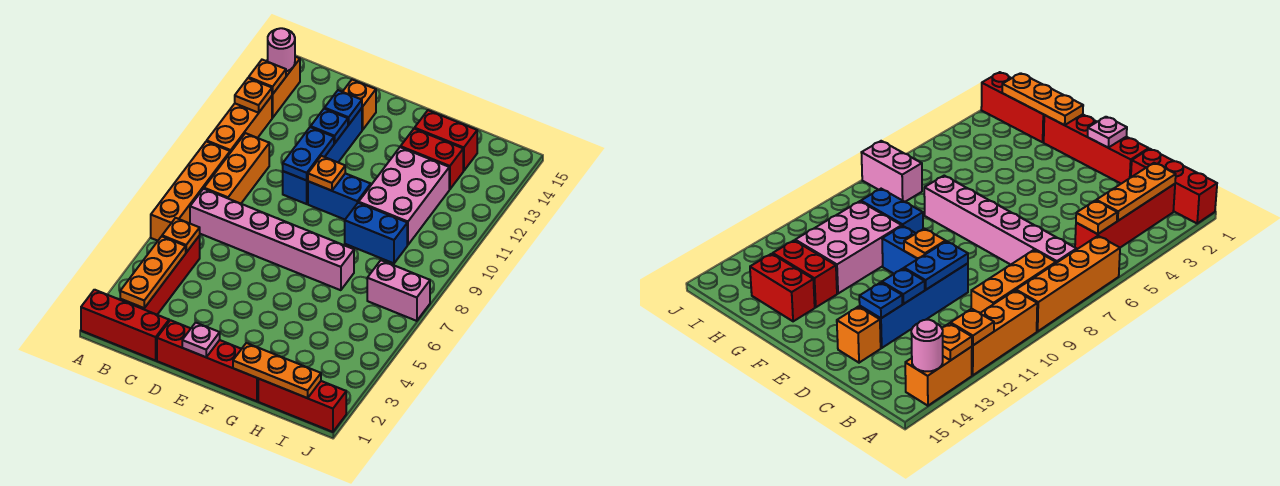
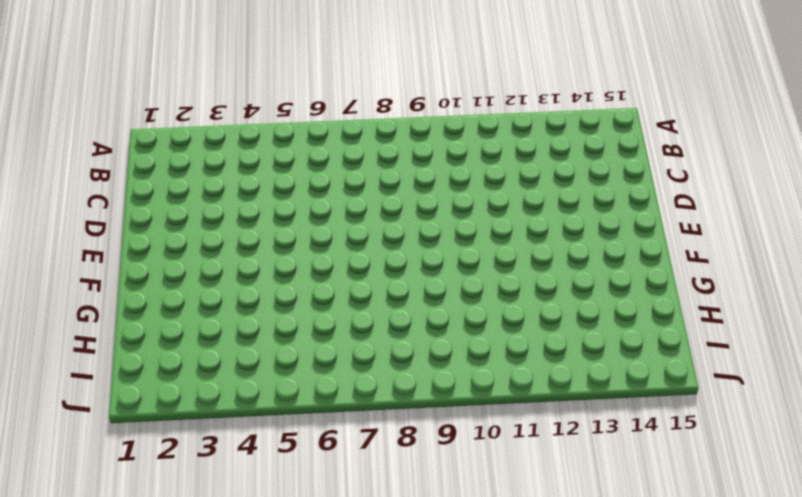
none -> red 1x3 brick [81,290,169,360]
none -> orange 1x4 brick [151,141,230,241]
none -> orange 1x3 brick [207,96,272,153]

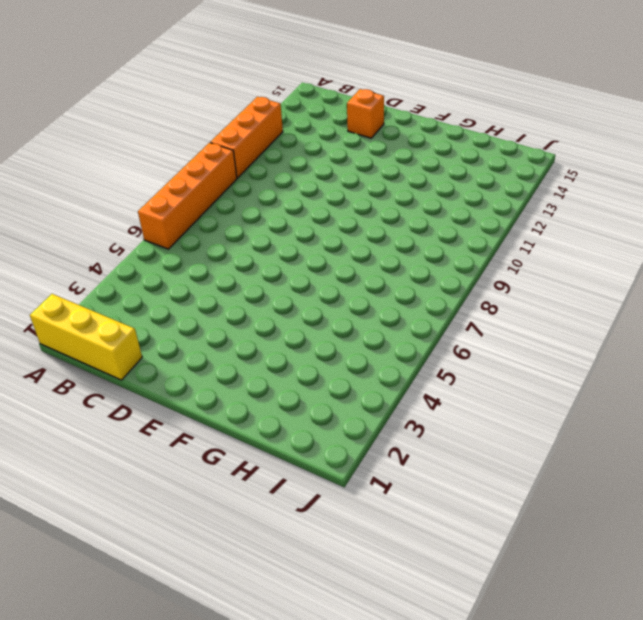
yellow 1x3 brick [30,294,142,380] -> red 1x3 brick [81,290,169,360]
none -> orange 1x2 brick [267,57,300,118]
none -> red 1x4 brick [120,236,200,315]
none -> pink 1x6 brick [190,189,354,290]

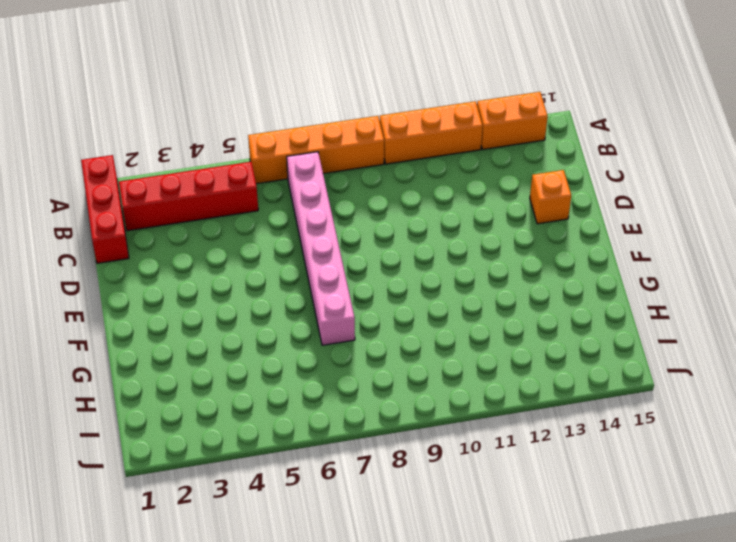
none -> orange 1x3 brick [204,133,269,204]
none -> red 1x4 brick [157,320,258,401]
none -> blue 1x4 brick [283,108,362,204]

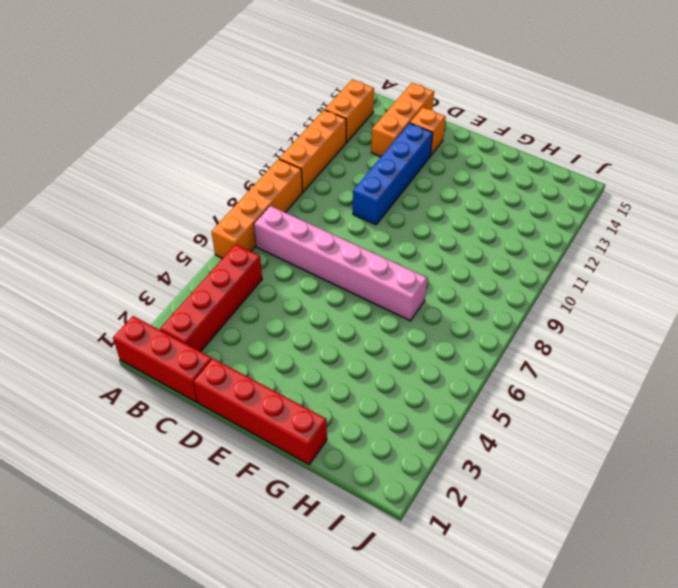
orange 1x3 brick [371,83,434,157] -> orange 1x3 brick moved to [204,133,269,204]
none -> blue 1x2 brick [308,173,371,219]
none -> blue 1x2 brick [345,203,407,263]
none -> pink 2x3 brick [359,147,449,245]

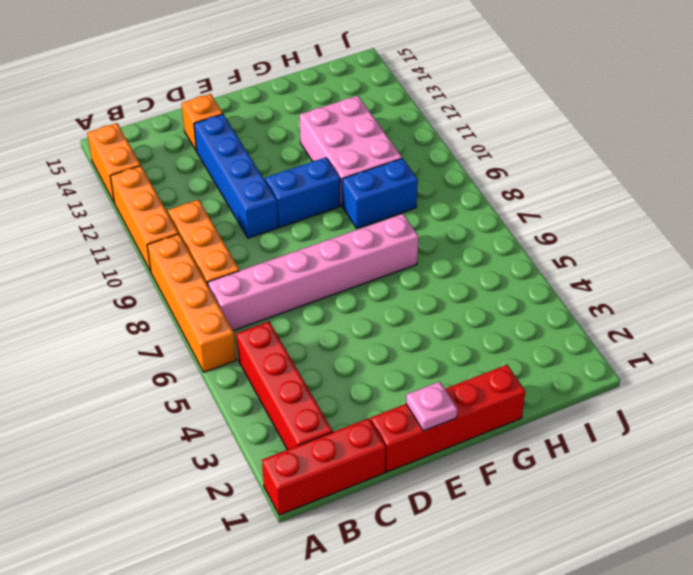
none -> red 1x2 brick [401,129,463,189]
none -> red 1x2 brick [415,110,477,171]
none -> red 1x3 brick [258,379,346,432]

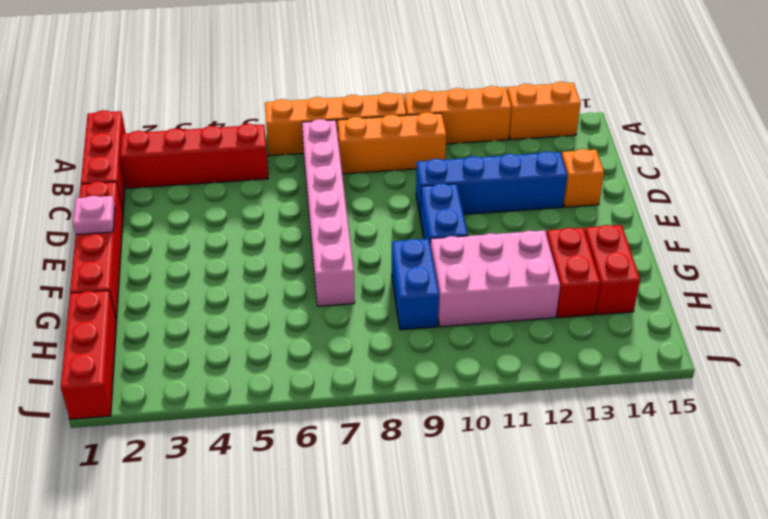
none -> pink 1x2 brick [367,260,430,321]
none -> orange 1x1 plate [235,78,272,113]
none -> orange 1x1 plate [249,60,286,94]

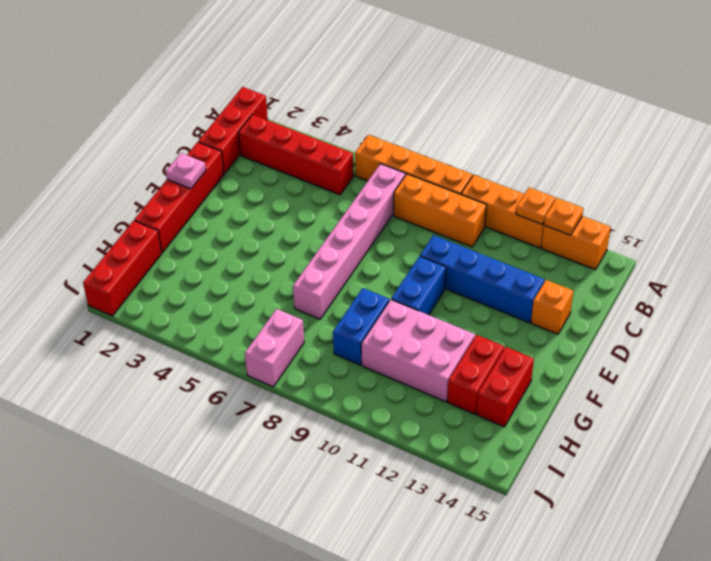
none -> pink 1x1 round brick [268,28,295,71]
none -> orange 1x3 plate [120,236,186,308]
none -> orange 1x1 plate [162,218,200,252]

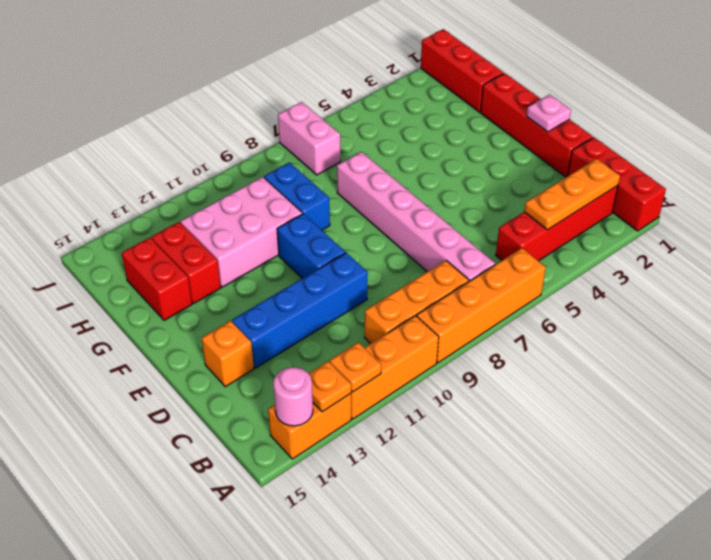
none -> orange 1x1 plate [162,218,200,252]
none -> blue 1x2 plate [283,127,334,180]
none -> blue 1x1 plate [311,109,348,143]

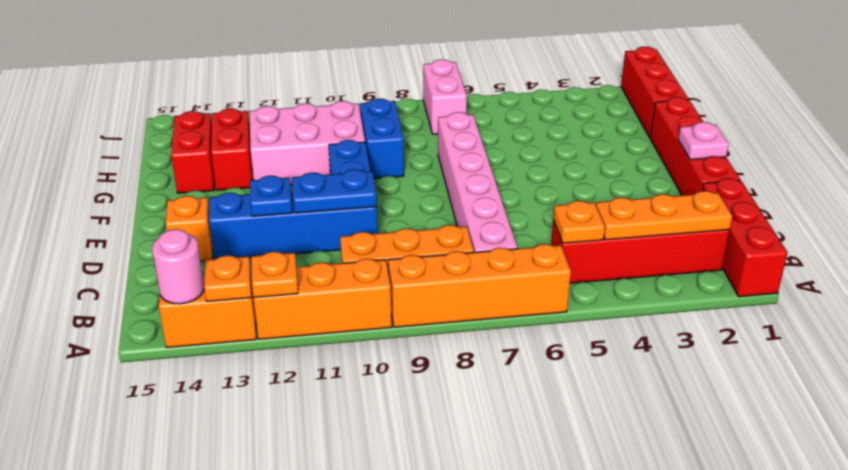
none -> blue 1x1 plate [325,90,362,125]
none -> orange 1x1 plate [308,156,345,191]
none -> orange 1x3 plate [233,343,321,398]

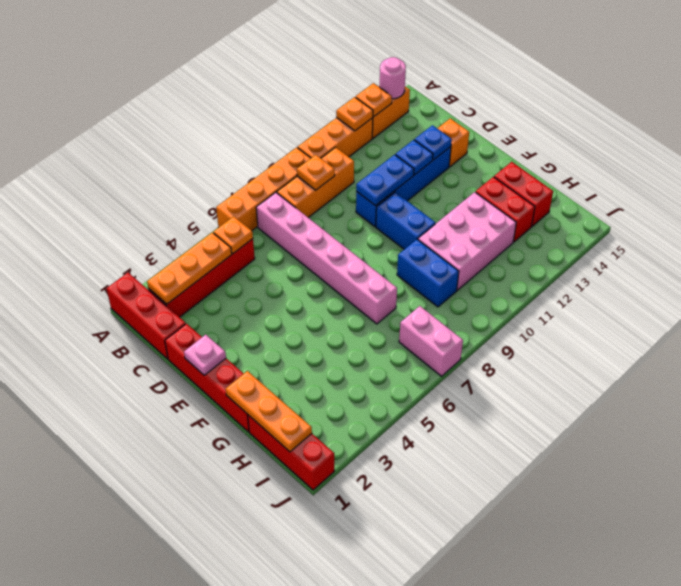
orange 1x1 plate [297,155,335,190] -> orange 1x1 plate moved to [308,156,345,191]

